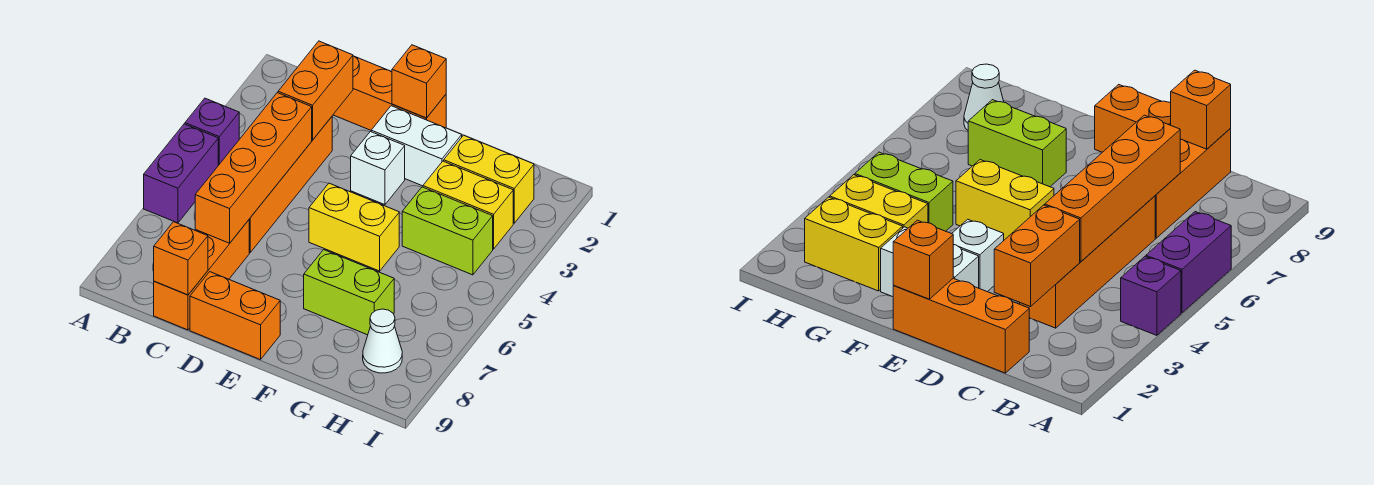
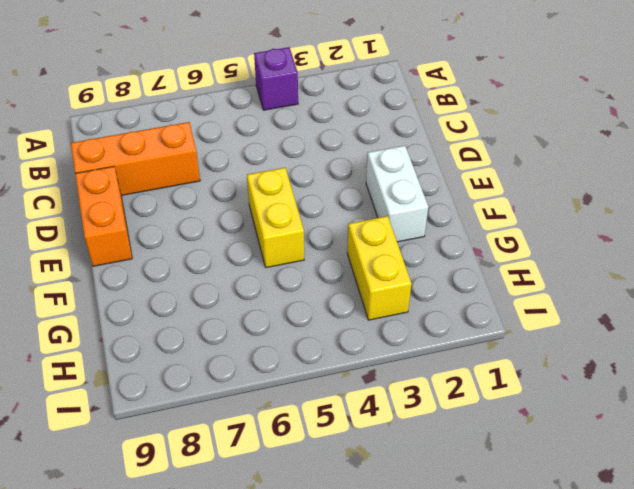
none -> purple 1x2 brick [144,124,218,223]
none -> orange 1x3 brick [333,56,446,130]
none -> orange 1x4 brick [249,117,332,252]

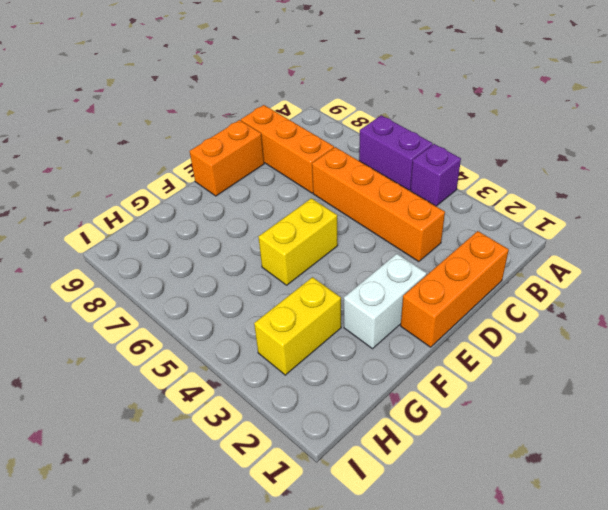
none -> white 1x1 brick [351,132,405,205]
none -> lime 1x2 brick [304,250,394,335]
none -> yellow 1x2 brick [444,135,534,223]

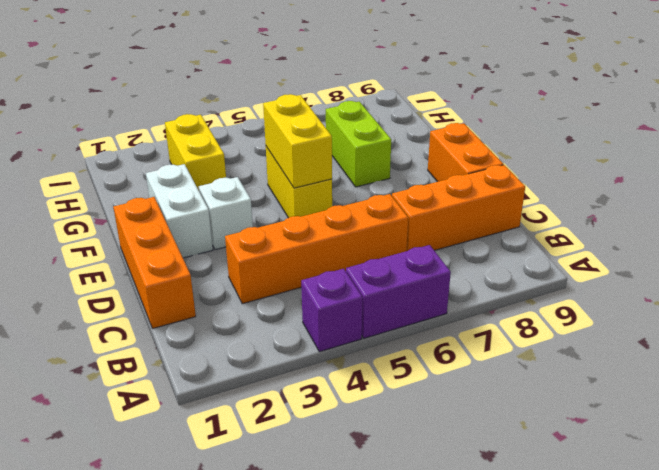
yellow 1x2 brick [263,94,332,188] -> yellow 1x2 brick moved to [444,135,534,223]
none -> lime 1x2 brick [402,187,493,275]
none -> white 1x1 cone [363,309,402,373]
none -> orange 1x2 brick [278,41,353,140]

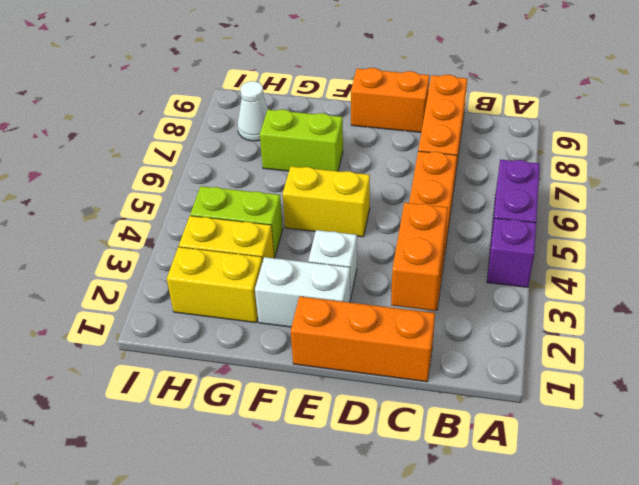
none -> orange 1x4 brick [195,93,312,243]
none -> orange 1x1 brick [154,222,208,295]
none -> orange 1x1 brick [392,45,446,118]

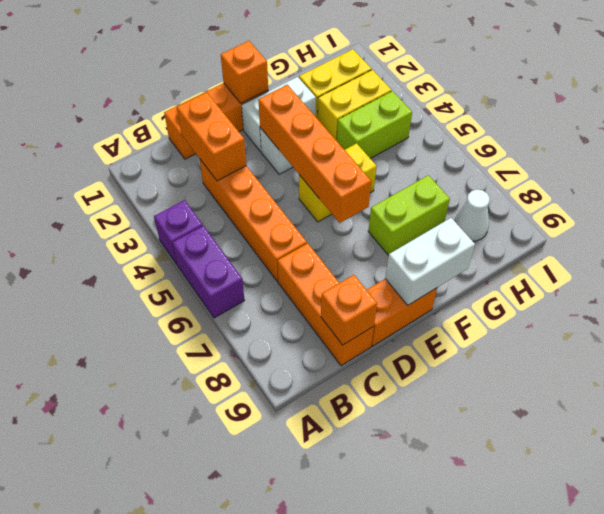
orange 1x4 brick [258,85,371,223] -> orange 1x4 brick moved to [195,93,312,243]
white 1x2 brick [385,218,475,305] -> none

